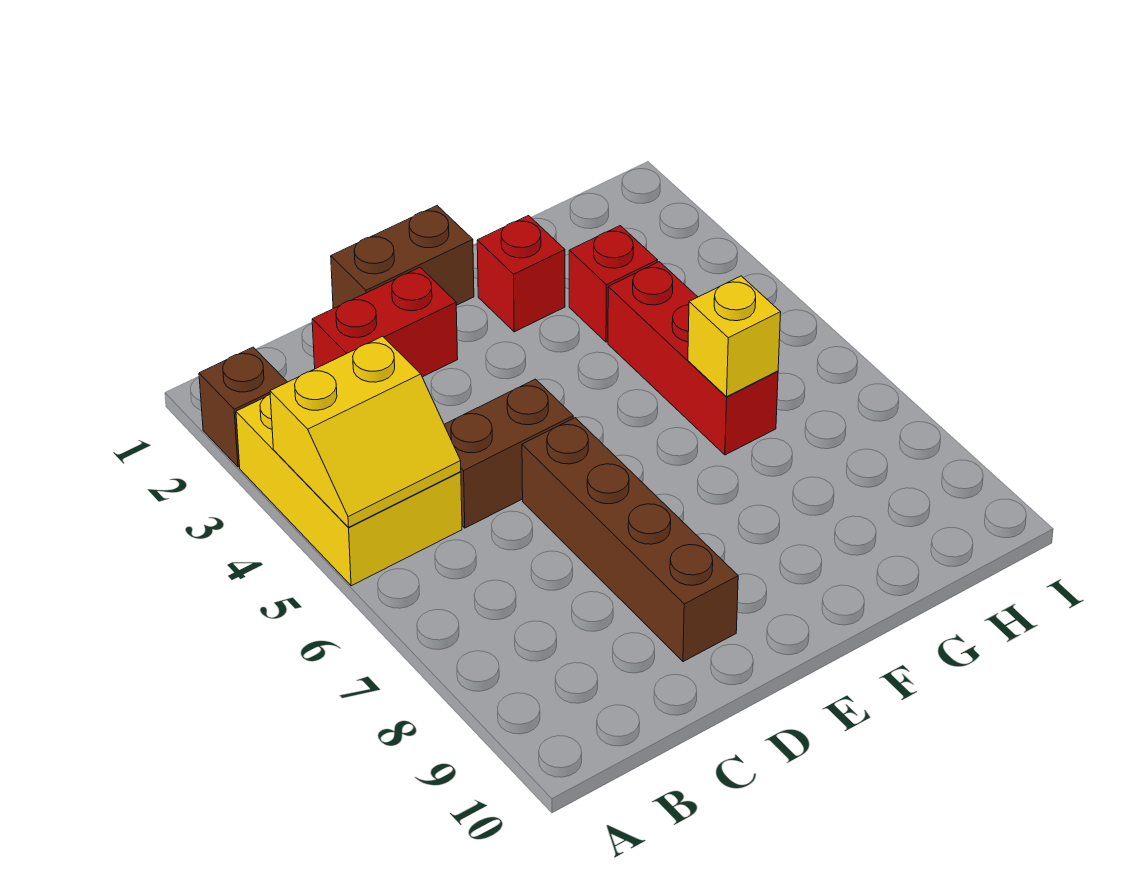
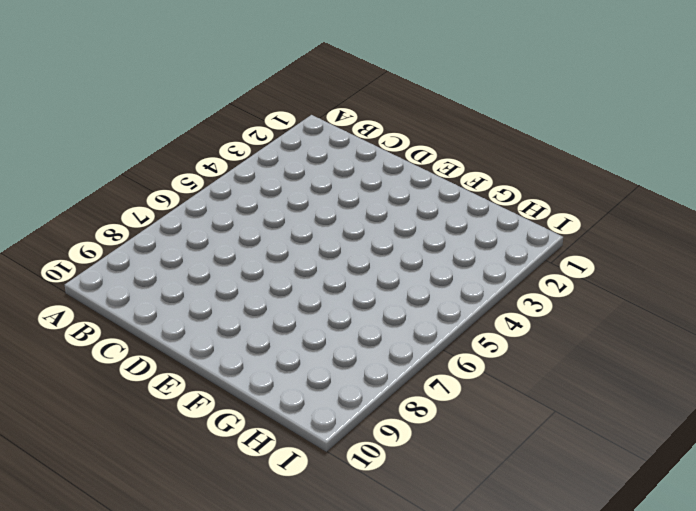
none -> brown 1x1 brick [199,347,287,467]
none -> yellow 2x3 brick [236,395,462,586]

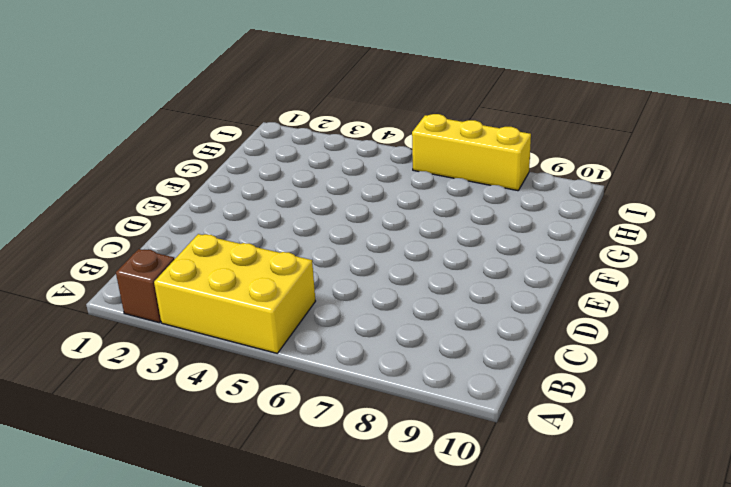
yellow 1x3 brick [412,114,531,191] -> none
none -> red 1x2 brick [312,267,458,377]
none -> brown 1x2 brick [444,379,573,528]

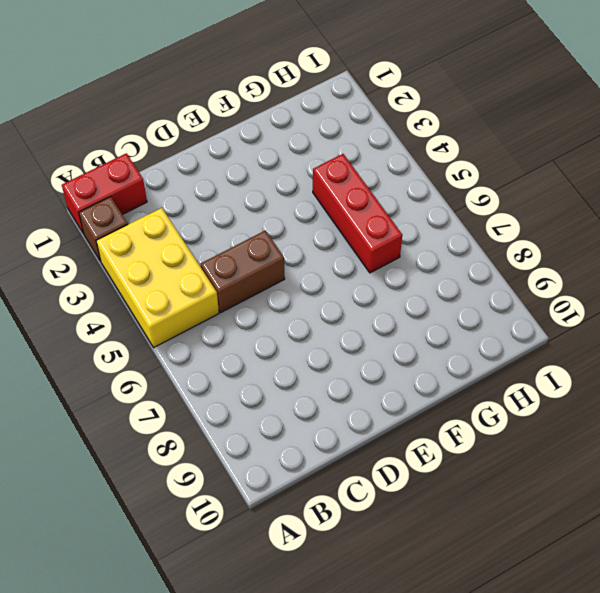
red 1x2 brick [62,153,147,233] -> red 1x2 brick moved to [312,267,458,377]
none -> brown 1x2 brick [331,206,474,309]
none -> brown 1x4 brick [522,418,738,662]

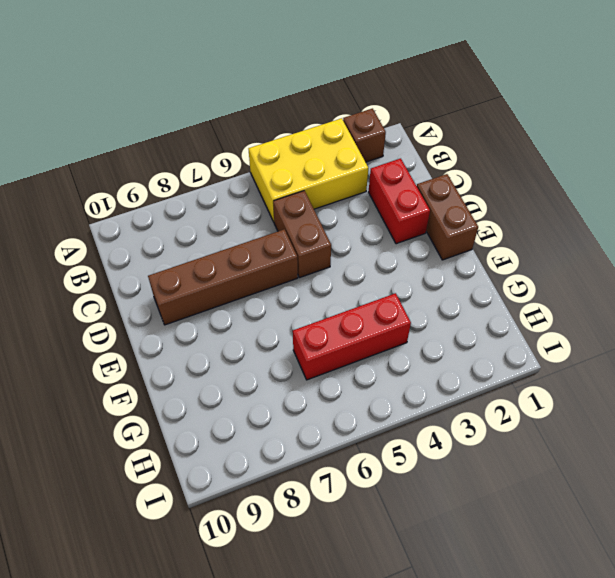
none -> red 1x1 brick [477,216,565,332]
none -> red 1x1 brick [569,226,657,342]

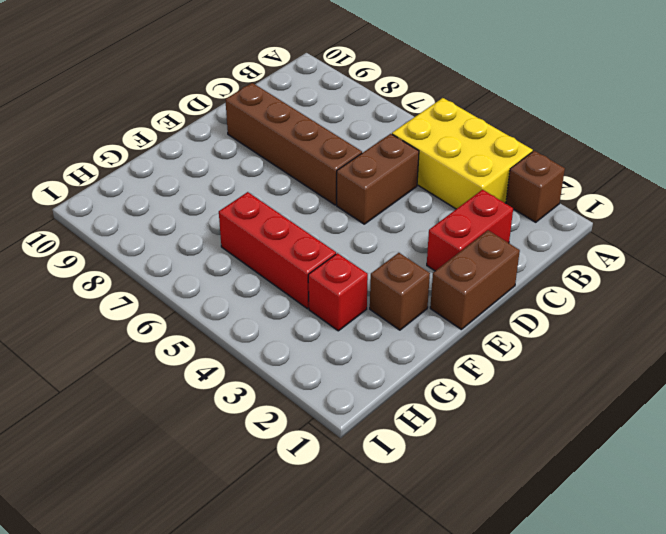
brown 1x1 brick [370,253,430,330] -> red 1x1 brick [477,216,565,332]
none -> yellow 2x2 slope [270,336,461,527]
none -> yellow 1x1 brick [688,276,781,396]

